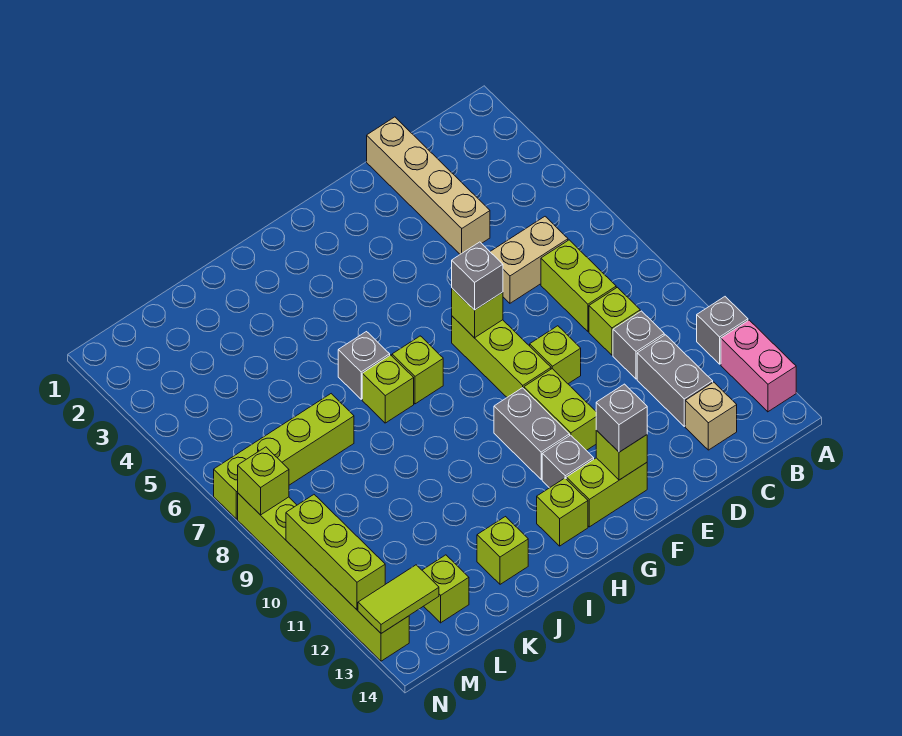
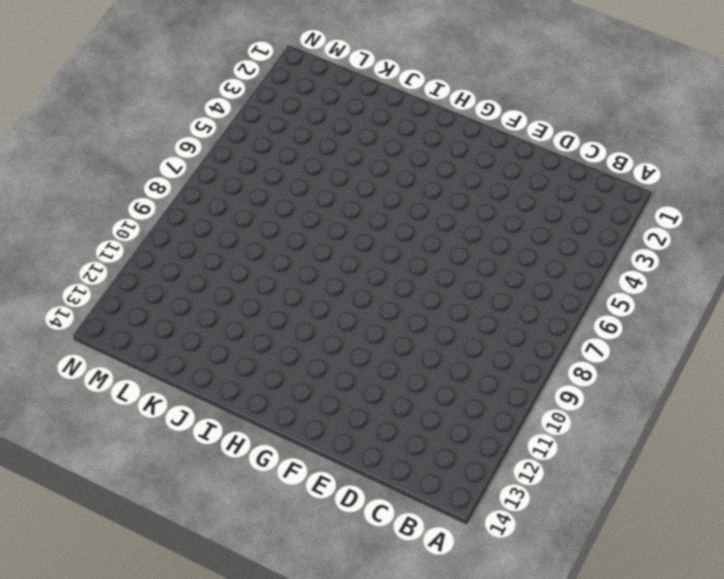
none -> grey 1x1 brick [697,297,748,364]
none -> pink 1x2 brick [721,320,796,412]
none -> tan 1x2 brick [490,217,568,303]
none -> lime 1x2 brick [541,240,616,331]

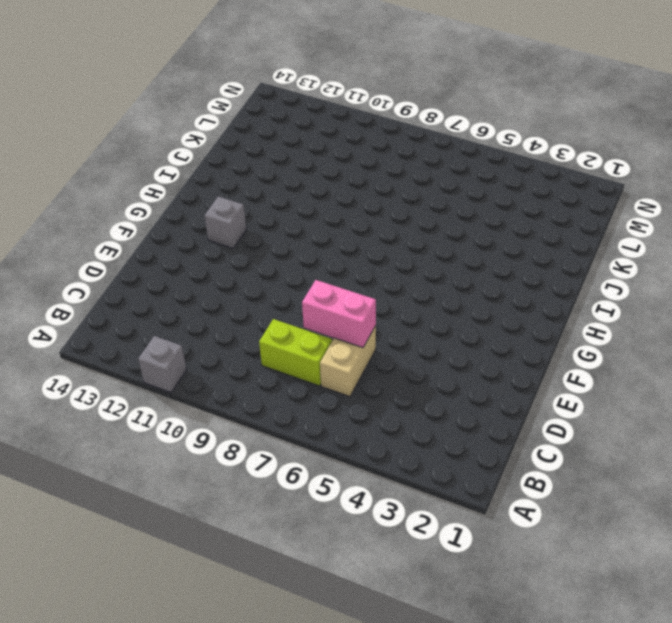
pink 1x2 brick [302,280,376,348] -> pink 1x2 brick moved to [721,320,796,412]
none -> lime 1x1 brick [589,287,640,355]
none -> grey 1x1 brick [613,311,664,379]
none -> grey 1x2 brick [637,335,713,426]
none -> tan 1x1 brick [685,382,737,450]

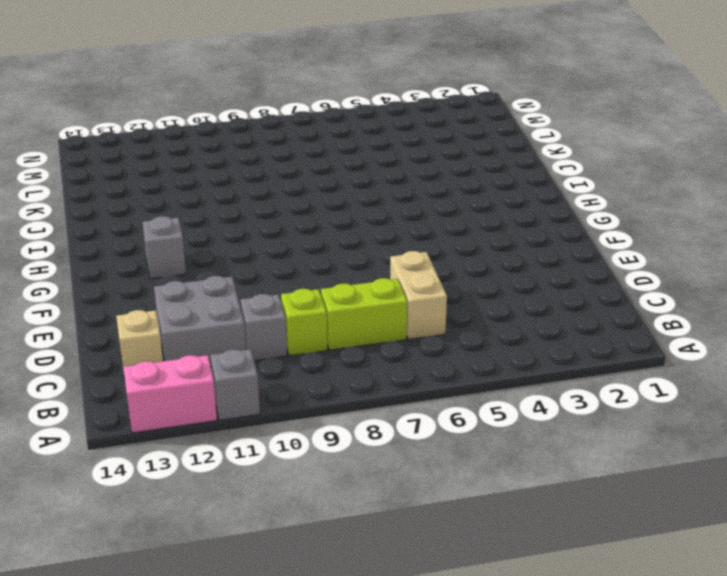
grey 2x2 brick [154,276,246,366] -> grey 1x2 brick [637,335,713,426]
none -> tan 1x4 brick [367,117,490,254]
none -> lime 1x1 brick [530,326,581,384]
none -> lime 1x3 brick [452,316,551,397]
none -> lime 1x2 brick [524,369,596,450]

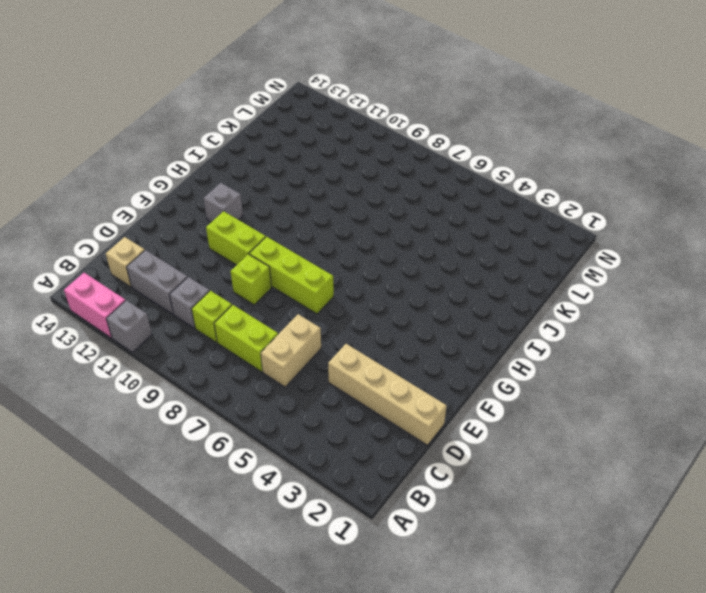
none -> lime 1x2 brick [566,458,647,527]
none -> grey 1x2 brick [494,388,570,479]
none -> lime 1x1 brick [392,336,443,404]
none -> lime 1x1 brick [537,478,588,546]

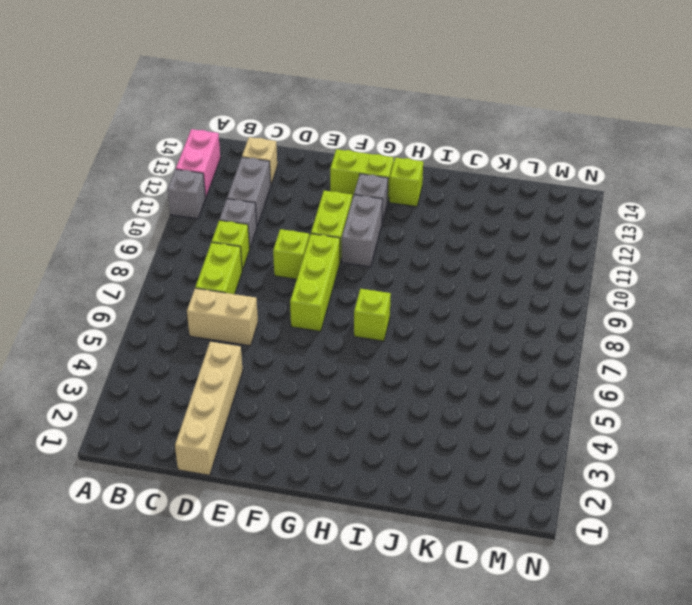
none -> grey 1x1 brick [338,332,390,399]
none -> lime 1x1 brick [362,355,414,423]
none -> lime 1x1 brick [477,517,528,584]
none -> lime 1x4 brick [214,394,354,519]

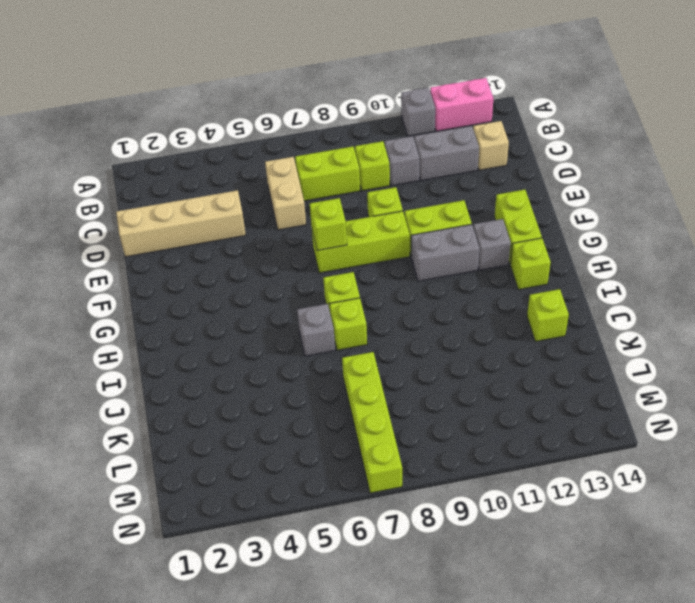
none -> lime 1x1 brick [422,555,469,623]
none -> lime 1x6 brick [238,493,409,661]
none -> lime 1x1 brick [596,430,647,480]
none -> lime 1x2 tile [358,565,439,633]

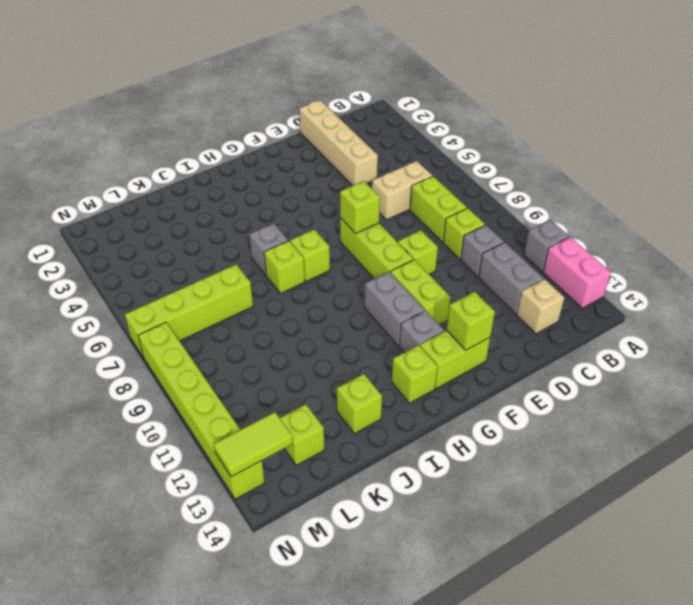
none -> lime 1x1 brick [238,447,289,515]
none -> lime 1x3 brick [286,495,385,610]
none -> grey 1x1 brick [452,242,503,310]
none -> grey 1x1 brick [596,384,647,452]

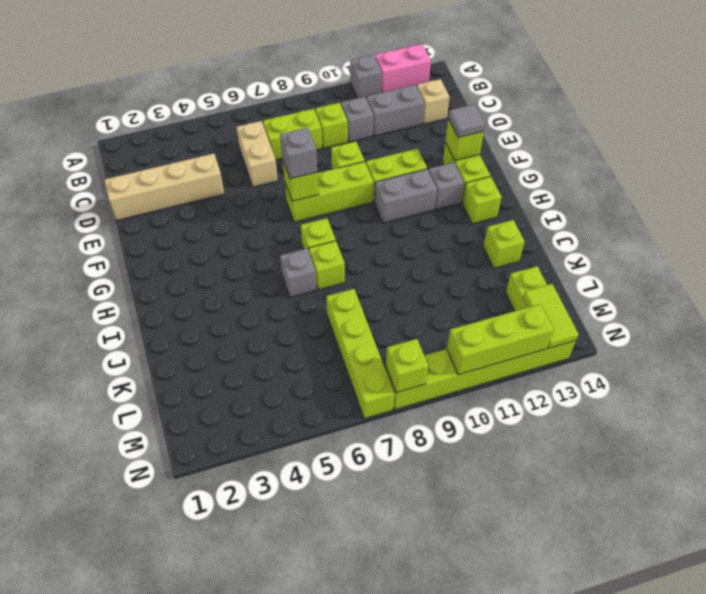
grey 1x1 tile [448,104,485,138] -> grey 1x1 brick [596,384,647,452]

